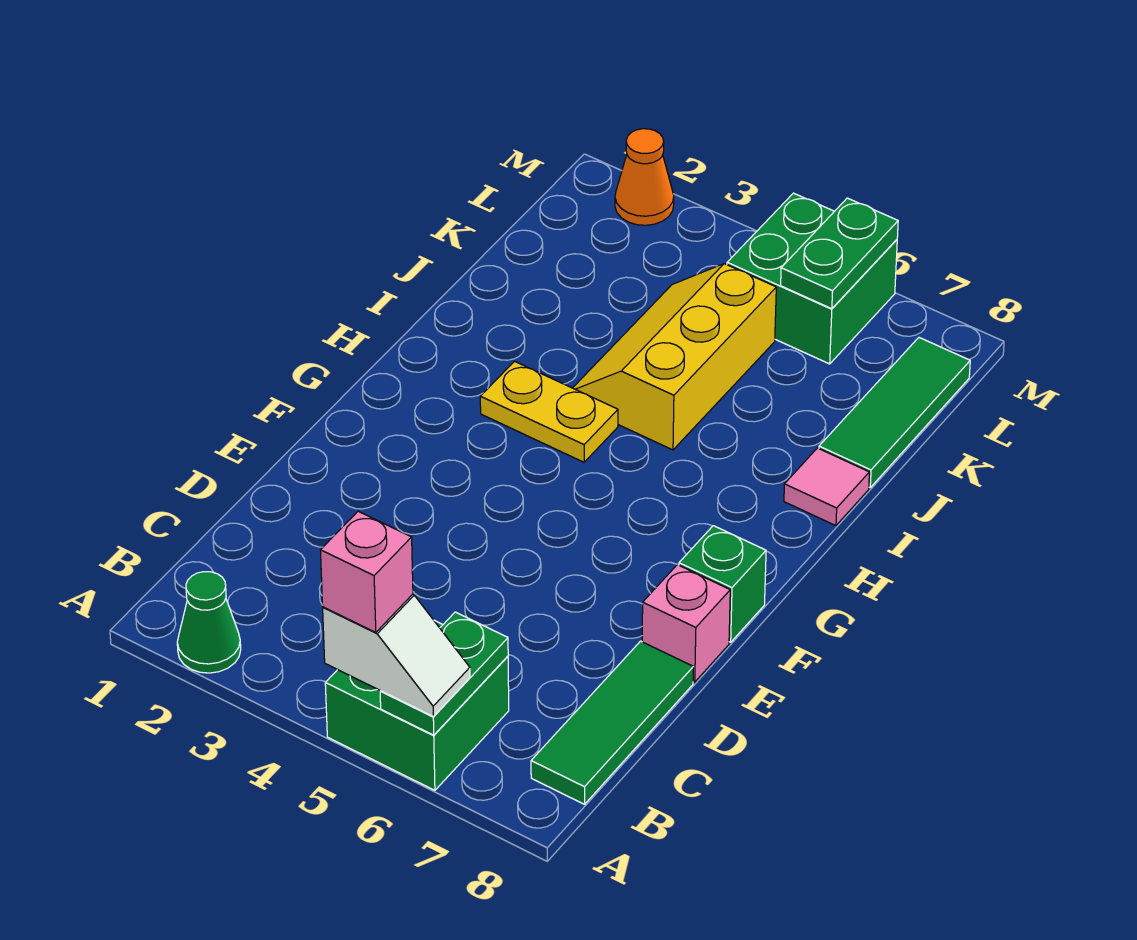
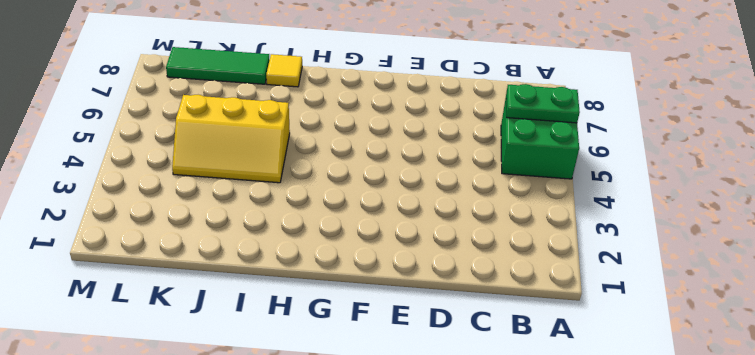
yellow 1x1 tile [266,54,302,87] -> pink 1x1 tile [784,448,869,526]
none -> green 1x1 cone [177,572,241,673]
none -> green 1x3 tile [531,641,693,804]
none -> pink 1x1 brick [642,565,730,682]

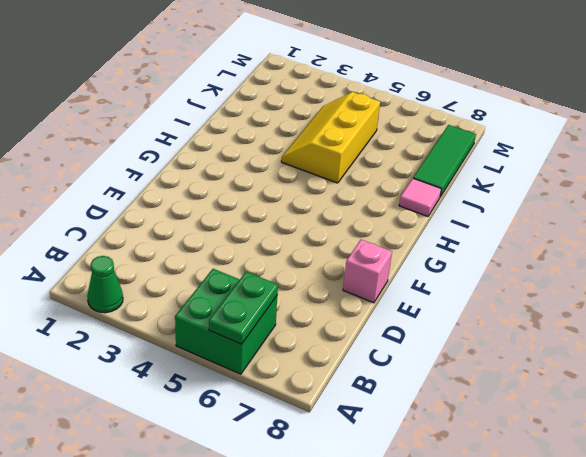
none -> green 1x3 tile [531,641,693,804]
none -> green 1x1 brick [679,526,766,642]
none -> yellow 1x2 plate [480,361,618,462]

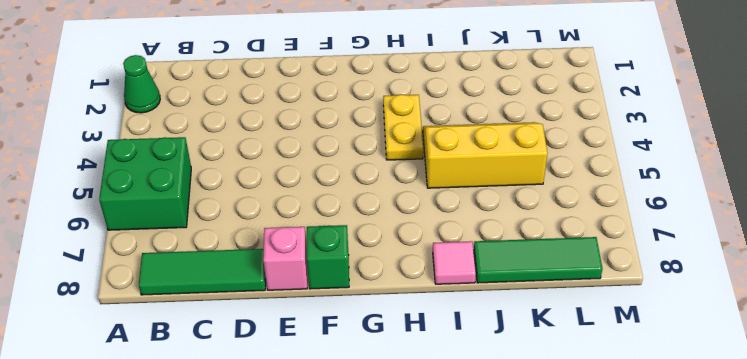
none -> green 2x2 brick [727,193,897,364]
none -> orange 1x1 cone [615,129,674,225]
none -> green 1x2 plate [380,612,508,735]

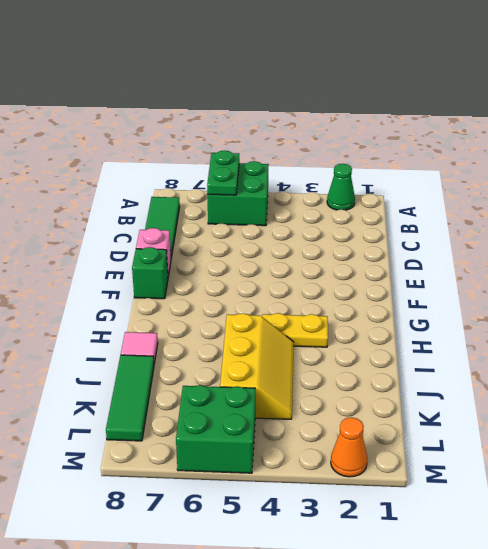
none -> green 1x2 plate [781,198,898,309]
none -> white 1x2 slope [323,594,470,716]
none -> pink 1x1 brick [320,511,413,633]

